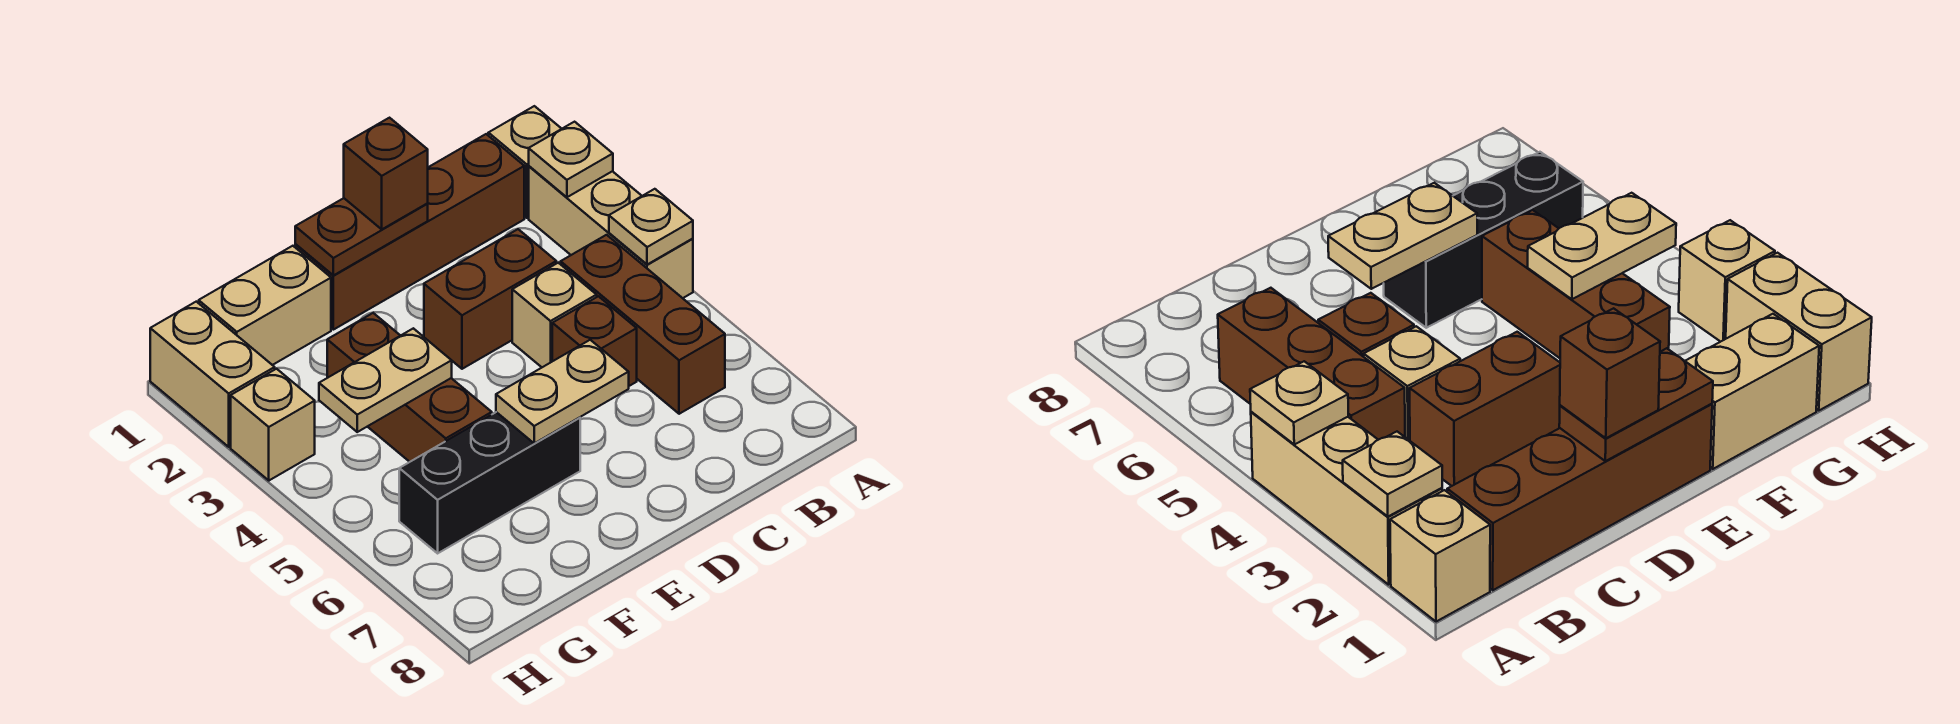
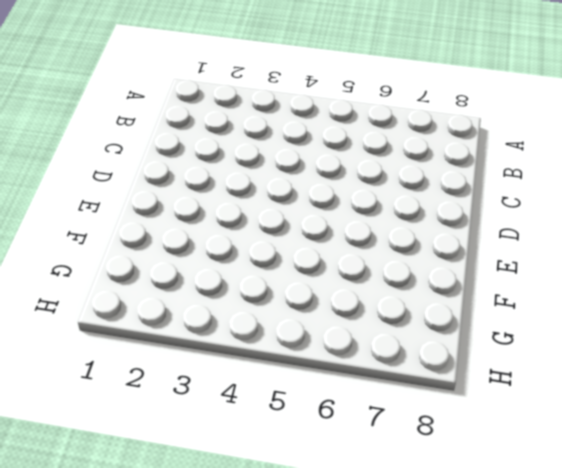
none -> tan 1x1 brick [488,106,561,218]
none -> tan 1x3 brick [529,166,693,298]
none -> brown 1x4 brick [295,134,524,330]

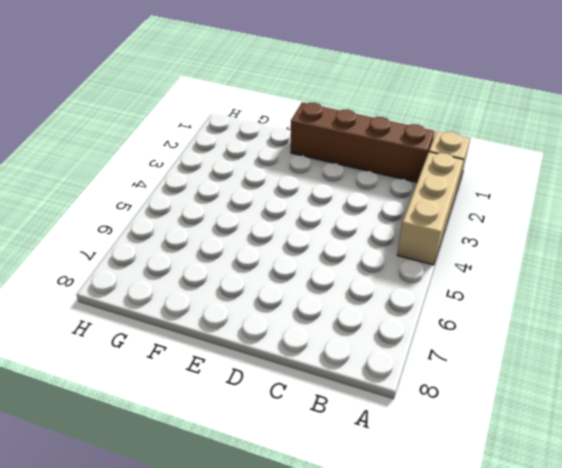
none -> brown 1x3 brick [561,235,725,414]
none -> brown 1x2 brick [424,229,556,369]
none -> tan 1x1 brick [512,263,597,367]

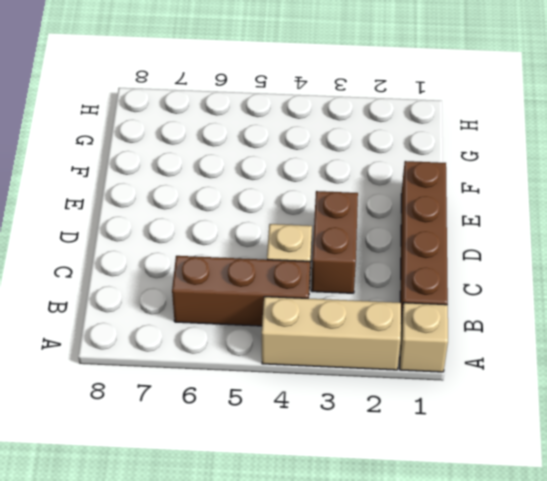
none -> brown 1x1 brick [552,296,637,386]
none -> black 1x3 brick [399,412,580,553]
none -> tan 1x2 brick [199,246,331,365]

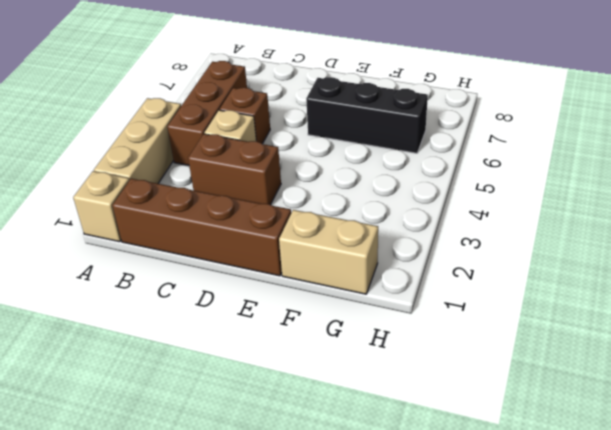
none -> brown 1x3 brick [327,313,492,462]
none -> tan 1x2 brick [150,302,275,447]
none -> tan 1x1 brick [231,369,315,480]

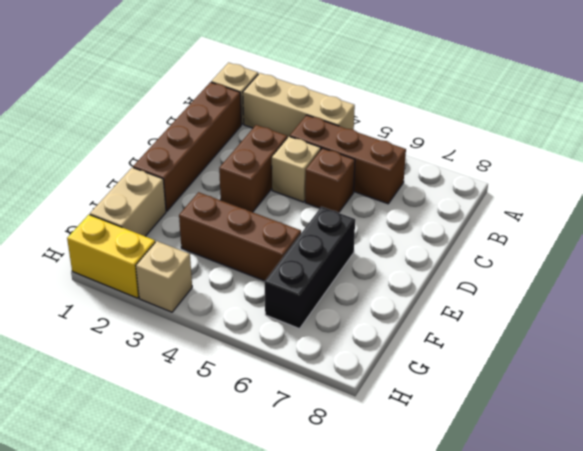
yellow 1x2 brick [67,215,155,298] -> tan 1x2 brick [150,302,275,447]
none -> tan 1x1 plate [529,122,613,197]
none -> tan 1x1 plate [609,189,693,265]
none -> brown 1x2 plate [295,198,428,275]

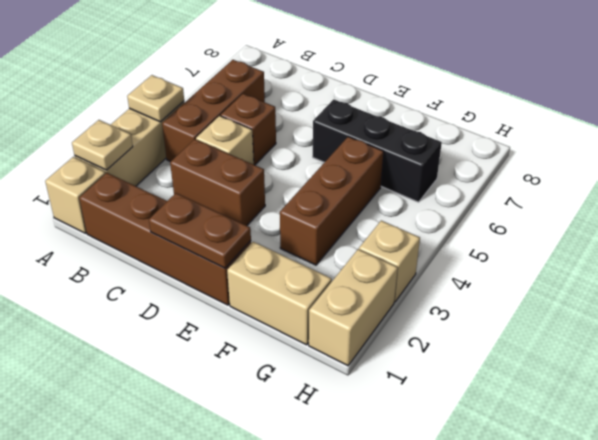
none -> tan 1x2 plate [496,340,629,443]
none -> tan 1x2 plate [319,328,452,432]
none -> brown 1x1 brick [344,118,428,229]

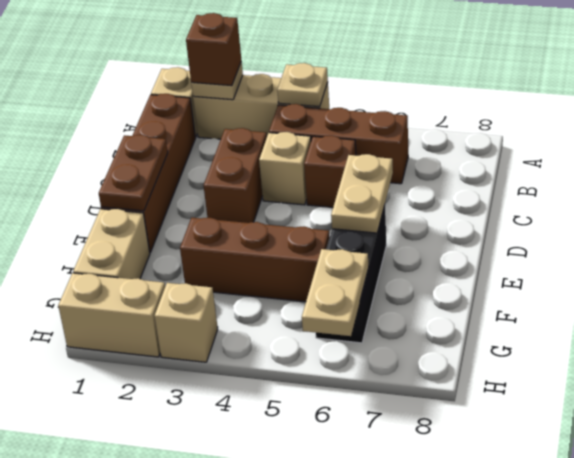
brown 1x1 brick [186,13,241,86] -> brown 1x1 brick moved to [344,118,428,229]
tan 1x2 plate [302,249,369,336] -> tan 1x2 plate moved to [319,328,452,432]

